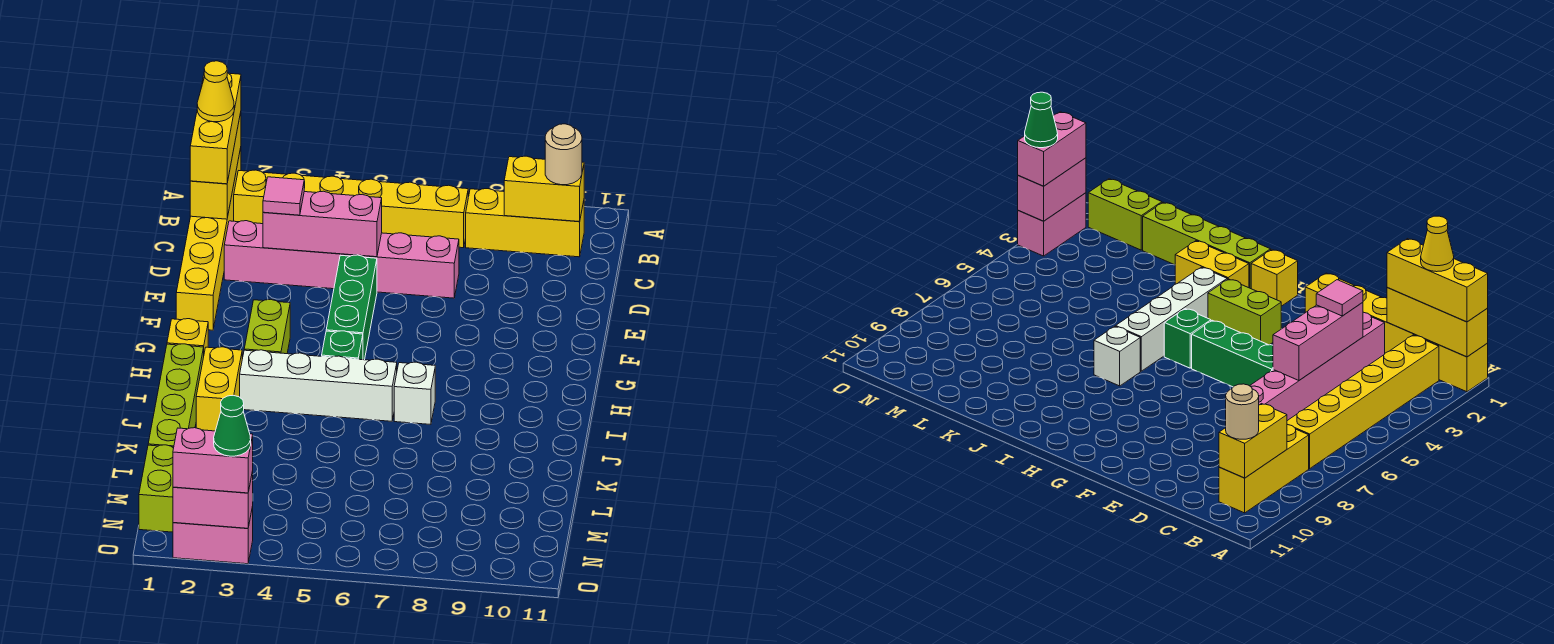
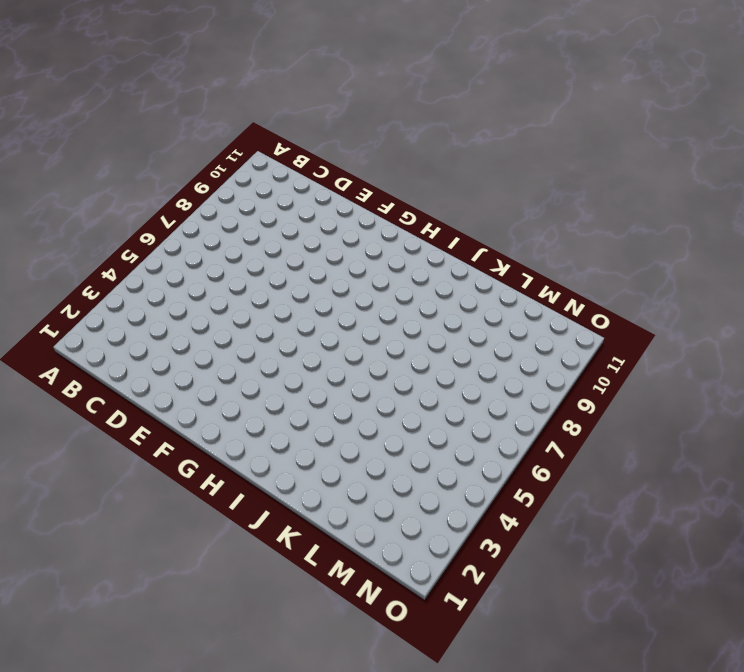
none -> yellow 1x6 brick [176,148,241,330]
none -> yellow 1x6 brick [234,170,468,248]
none -> yellow 1x3 brick [466,189,584,257]

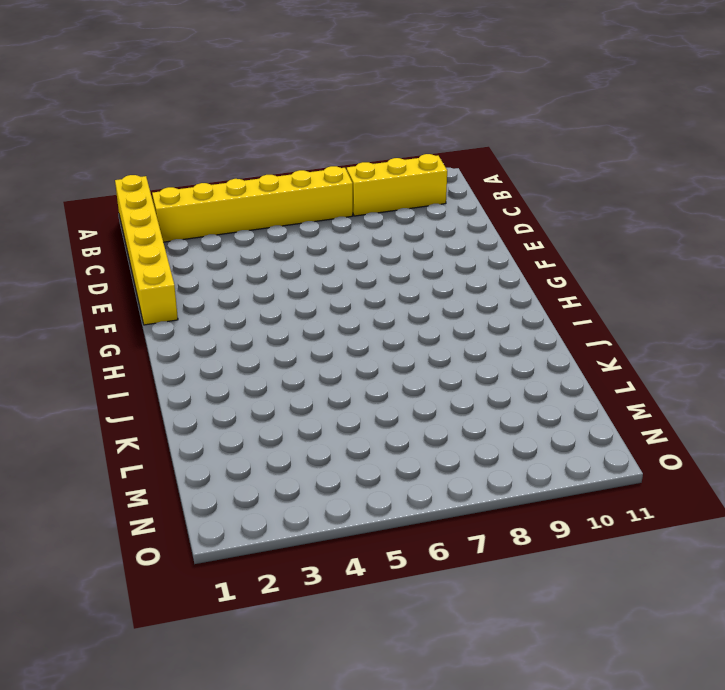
none -> pink 1x6 brick [224,221,459,298]
none -> green 1x3 brick [326,255,377,360]
none -> lime 1x2 brick [244,300,290,354]

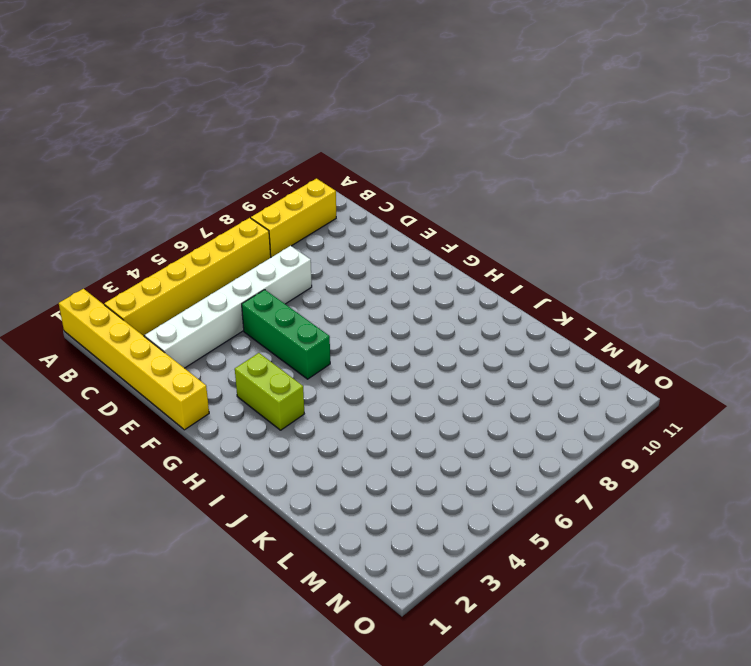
white 1x6 brick [145,246,312,368] -> pink 1x6 brick [224,221,459,298]
none -> yellow 1x1 brick [167,319,208,352]
none -> green 1x1 brick [322,331,363,360]
none -> lime 1x4 brick [148,344,204,447]

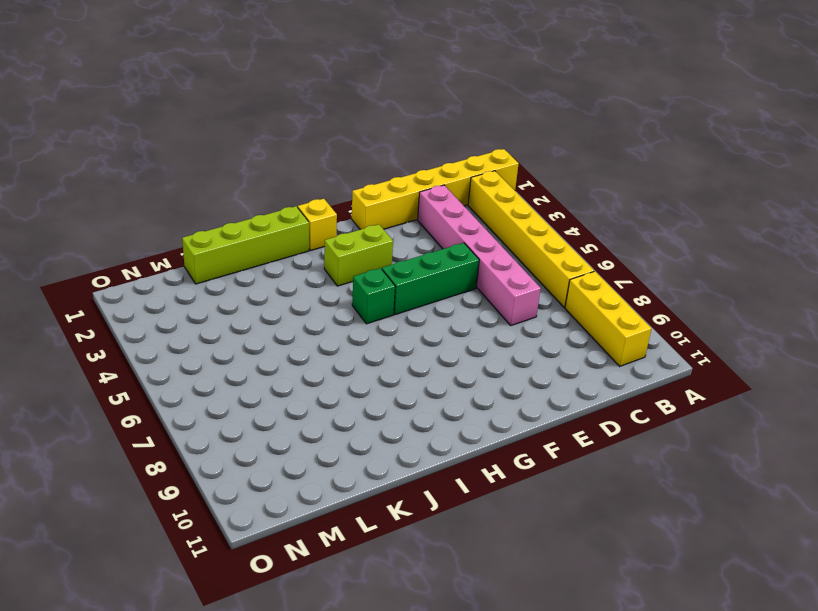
none -> yellow 1x2 brick [196,347,242,431]
none -> white 1x4 brick [240,350,397,421]
none -> white 1x1 brick [394,362,435,424]

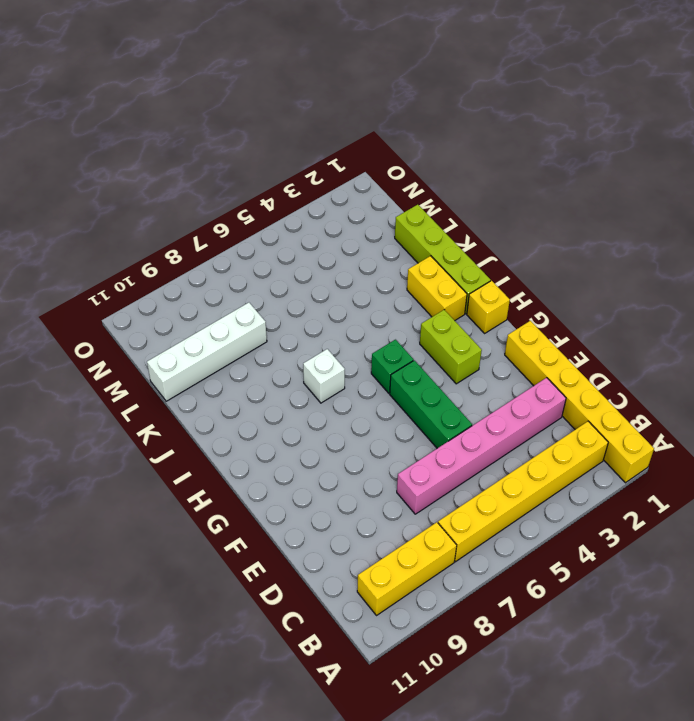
white 1x4 brick [147,303,267,401] -> white 1x4 brick moved to [240,350,397,421]
none -> lime 1x2 brick [139,445,174,532]
none -> pink 1x2 brick [173,507,253,564]
none -> yellow 1x3 brick [190,113,241,219]

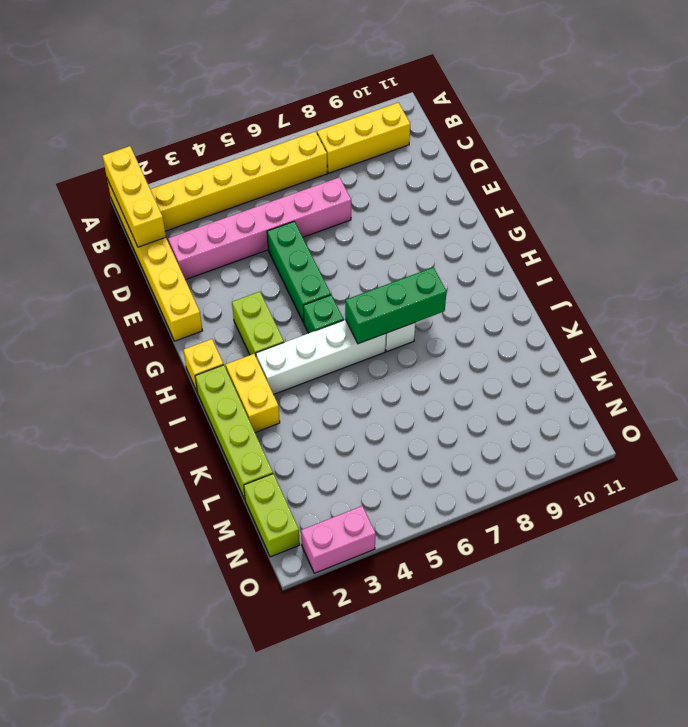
green 1x3 brick [345,267,447,344] -> none
none -> yellow 1x2 brick [504,156,584,222]
none -> pink 1x3 brick [263,191,382,257]
none -> pink 1x2 brick [173,471,253,528]

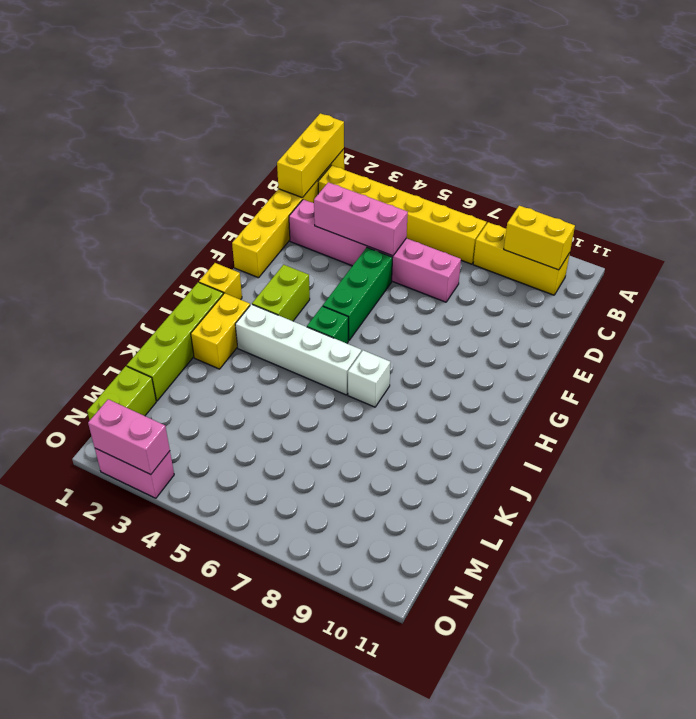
none -> yellow 1x3 brick [190,73,241,184]
none -> tan 1x1 round brick [545,124,582,185]
none -> pink 1x1 tile [263,177,304,215]

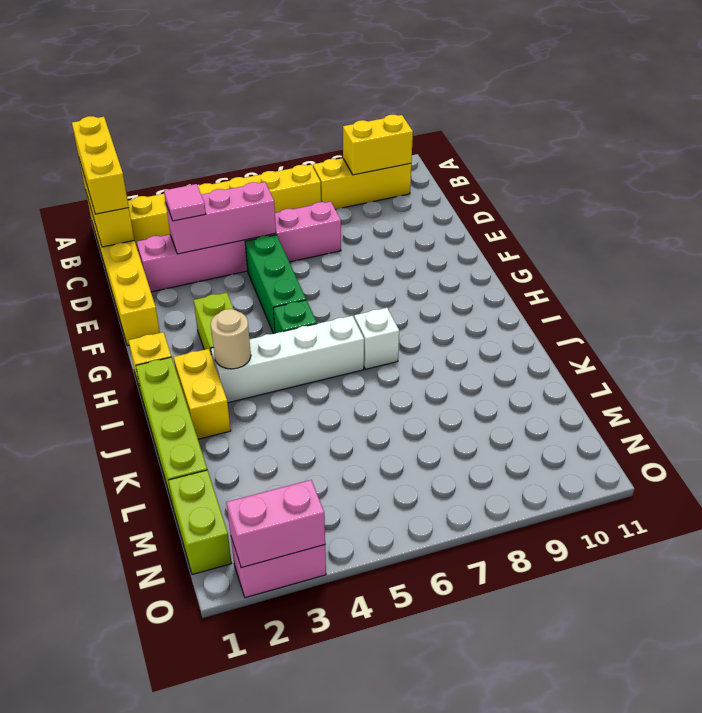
tan 1x1 round brick [211,309,251,369] -> tan 1x1 round brick moved to [545,124,582,185]
none -> pink 1x2 brick [173,428,253,493]
none -> yellow 1x1 cone [197,61,234,122]
none -> green 1x1 cone [214,395,251,456]

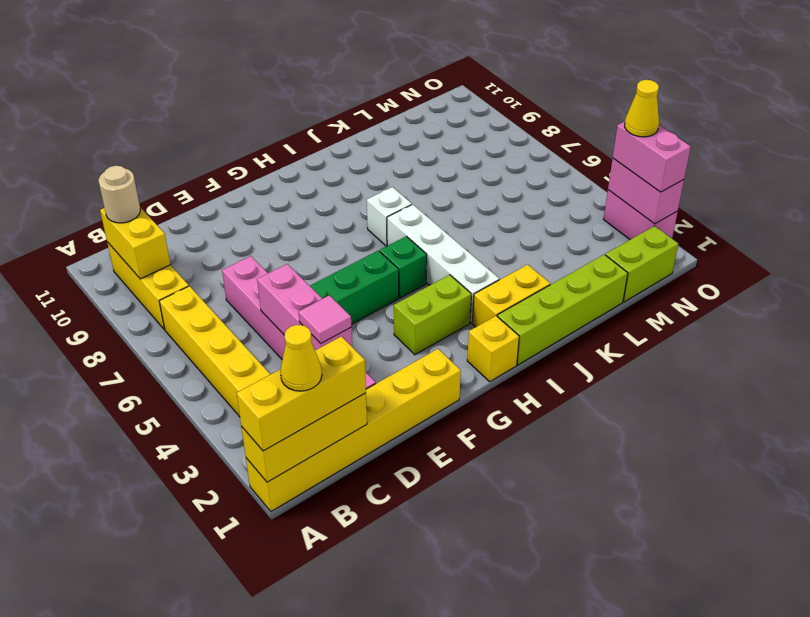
yellow 1x1 cone [625,80,659,137] -> green 1x1 cone [214,395,251,456]

